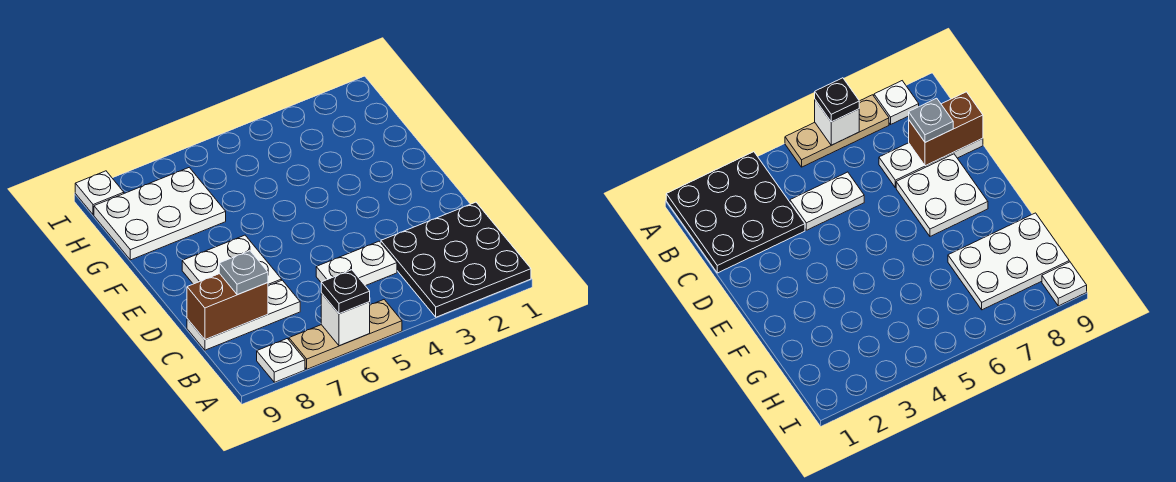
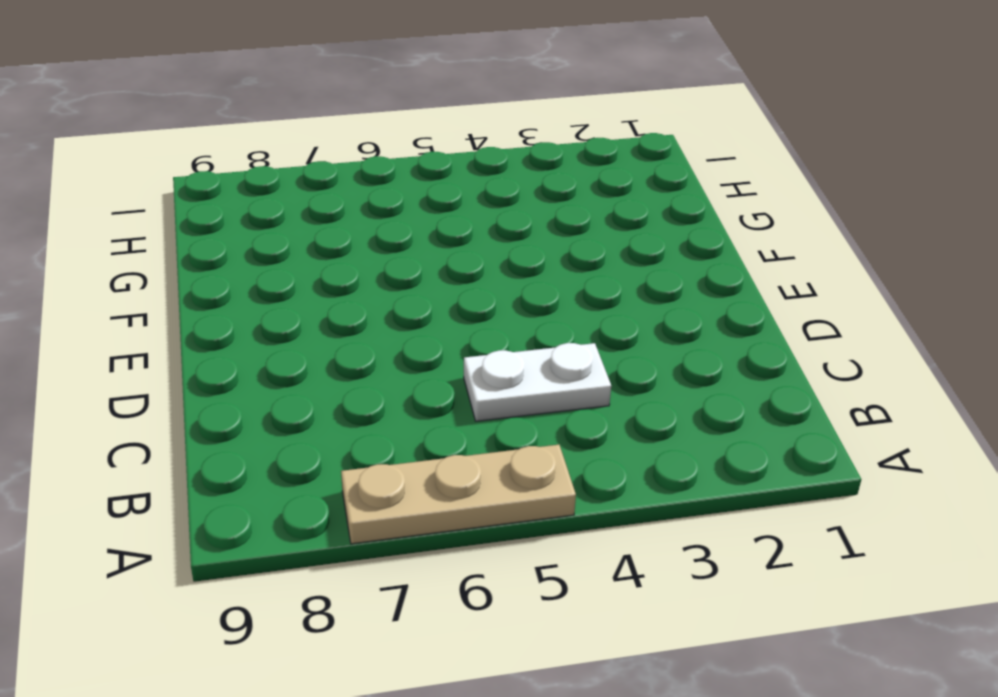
none -> black 3x3 plate [381,202,531,317]
none -> white 1x1 plate [257,339,305,382]
none -> white 1x3 plate [187,280,300,350]

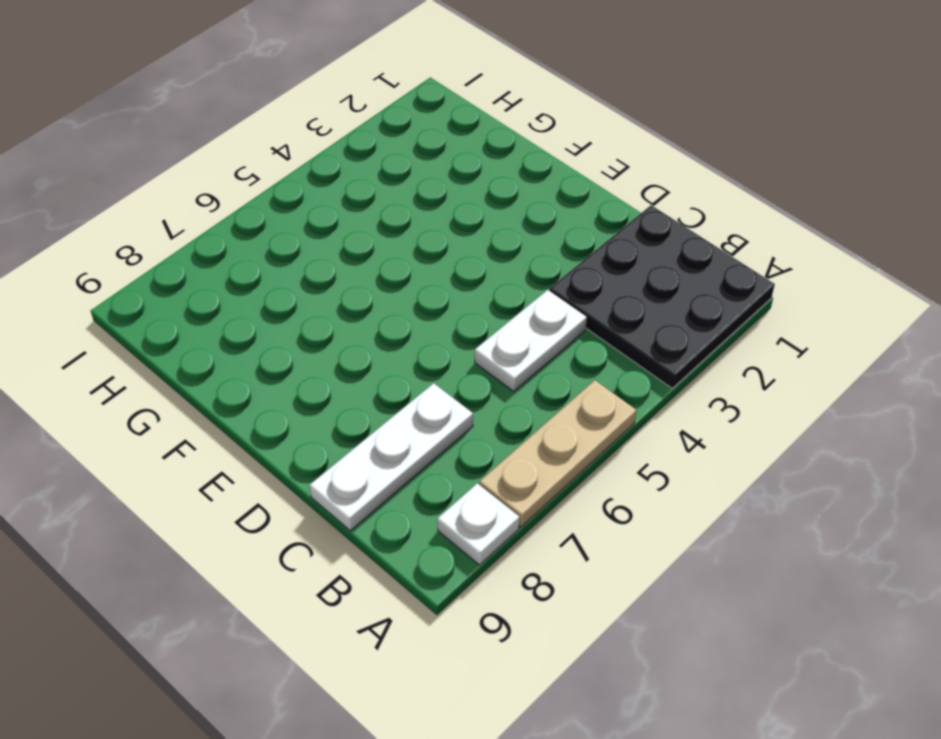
none -> white 2x2 plate [182,235,282,286]
none -> white 2x3 plate [94,168,226,260]
none -> white 1x1 plate [75,171,124,215]

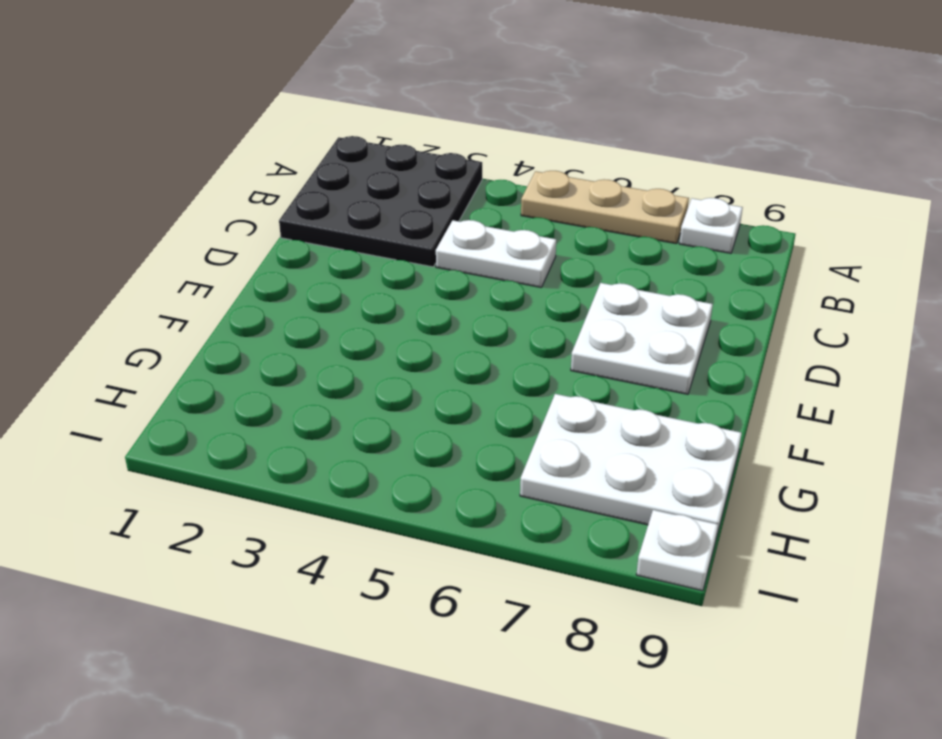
none -> white 1x3 plate [187,280,300,350]
none -> white 1x1 brick [321,293,370,346]
none -> brown 1x2 brick [187,274,268,340]

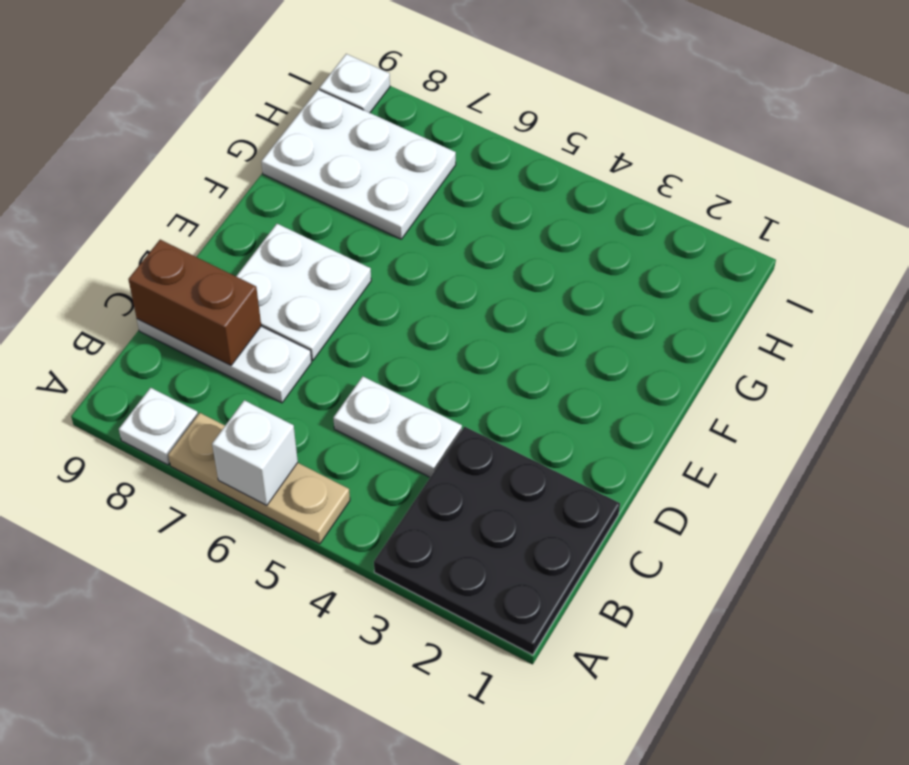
none -> black 1x1 plate [321,270,370,314]
none -> grey 1x1 plate [219,251,268,295]

